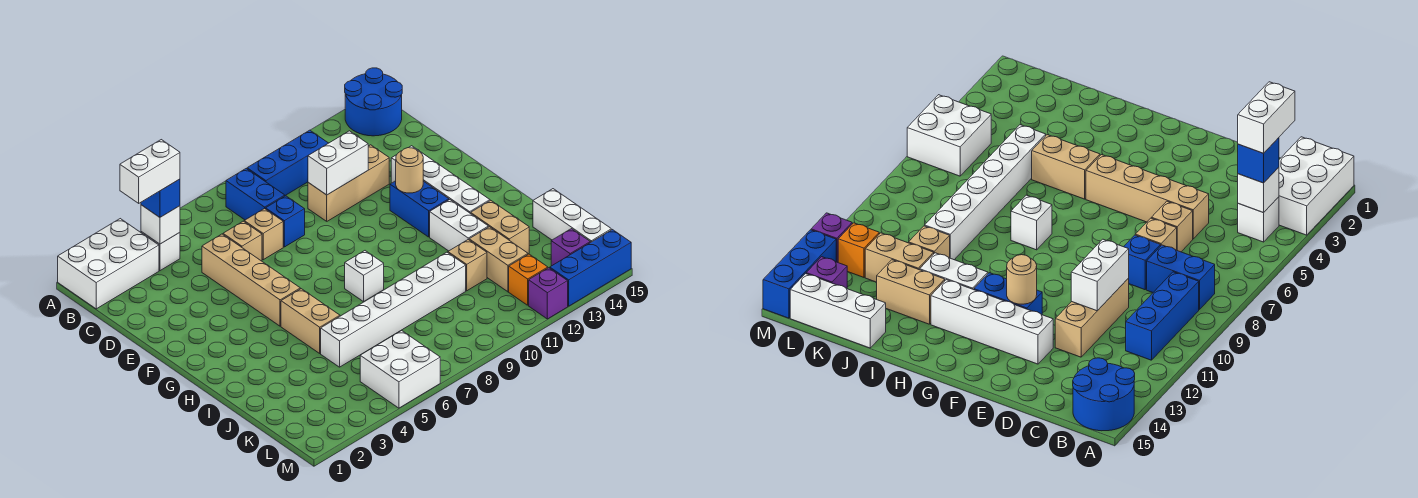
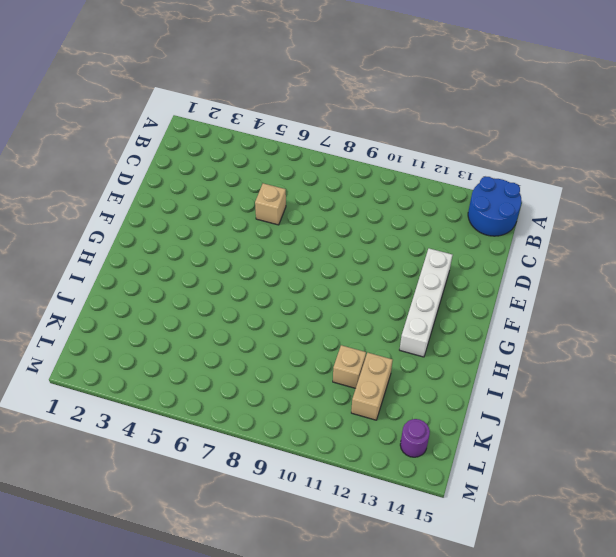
purple 1x1 round brick [400,419,430,457] -> purple 1x1 brick [551,229,590,266]
none -> white 2x3 brick [58,219,159,309]
none -> white 1x1 brick [141,232,180,271]
none -> blue 1x2 brick [226,169,285,220]
none -> blue 1x3 brick [247,130,328,195]

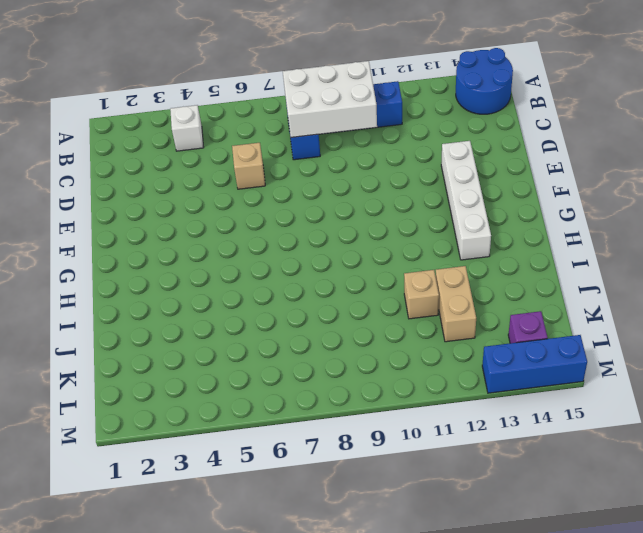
white 2x3 brick [283,61,377,137] -> white 2x3 brick moved to [58,219,159,309]
none -> tan 1x4 brick [202,234,300,326]
none -> tan 1x1 brick [244,208,283,260]
none -> blue 1x1 brick [266,196,305,247]
none -> tan 1x3 brick [308,145,389,221]

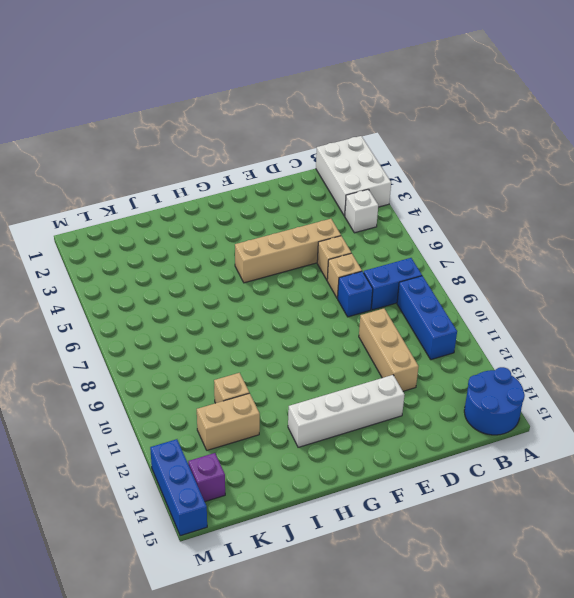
none -> blue 1x2 brick [390,181,449,237]
none -> tan 1x2 brick [281,289,340,353]
none -> white 1x1 brick [345,251,384,302]
none -> white 1x2 brick [430,200,488,251]

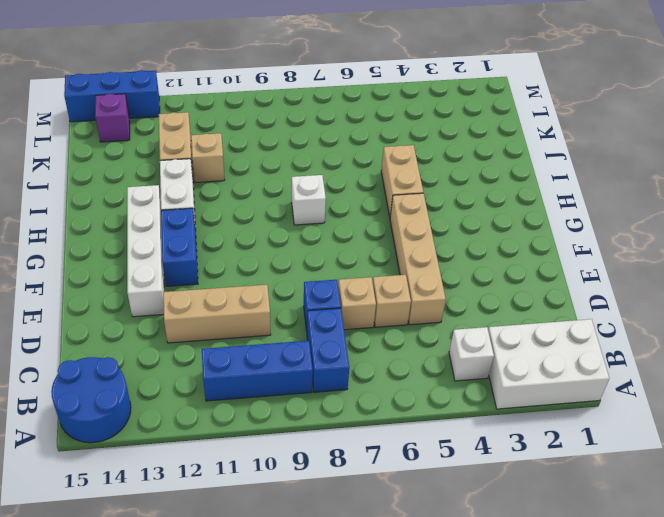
none -> tan 1x2 brick [471,200,529,254]
none -> white 1x6 brick [321,252,466,367]
none -> white 1x3 brick [533,189,611,242]
none -> white 2x2 brick [360,331,440,408]

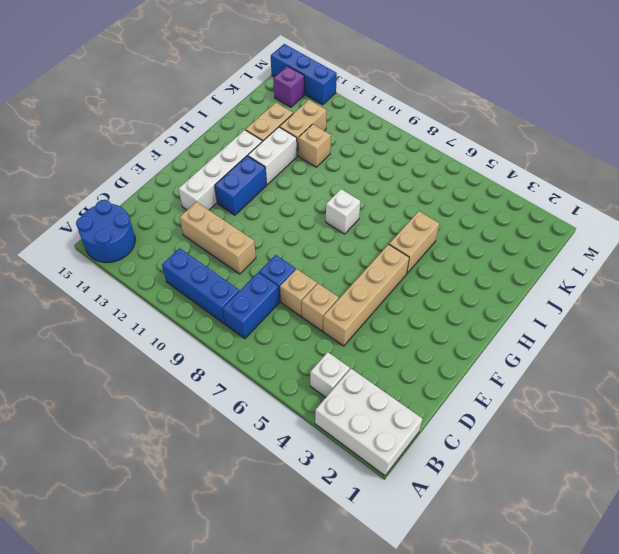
none -> white 1x6 brick [321,252,466,367]
none -> white 1x3 brick [533,189,611,242]
none -> white 2x2 brick [360,331,440,408]
none -> orange 1x1 brick [509,254,548,305]

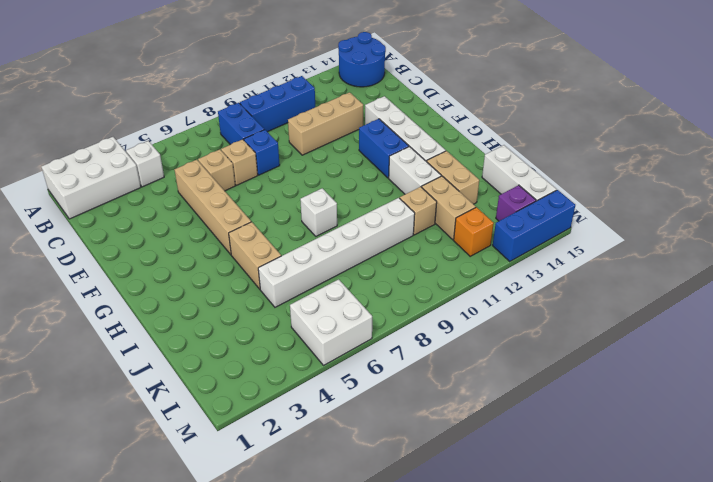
none -> purple 1x1 brick [529,268,568,319]
none -> white 1x1 brick [141,205,180,244]
none -> white 1x2 brick [308,131,368,195]
none -> tan 1x1 round brick [396,148,423,193]

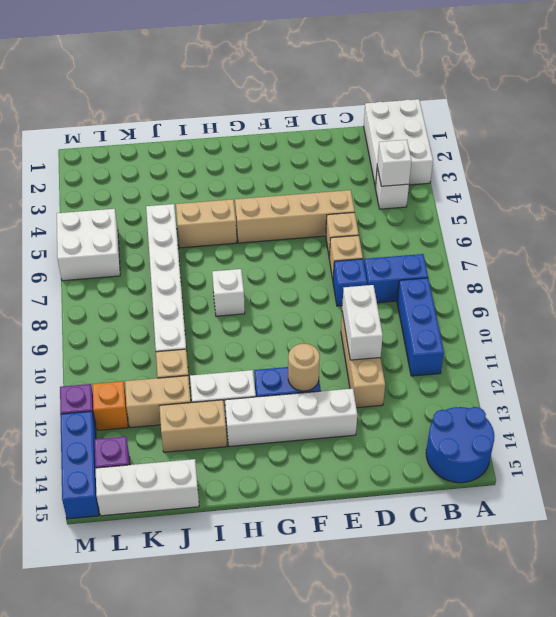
none -> blue 1x1 brick [141,179,180,217]
none -> white 1x2 brick [120,140,180,203]

